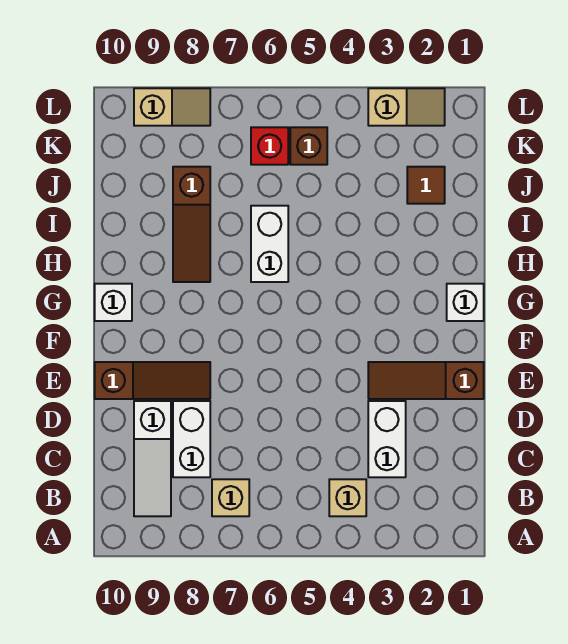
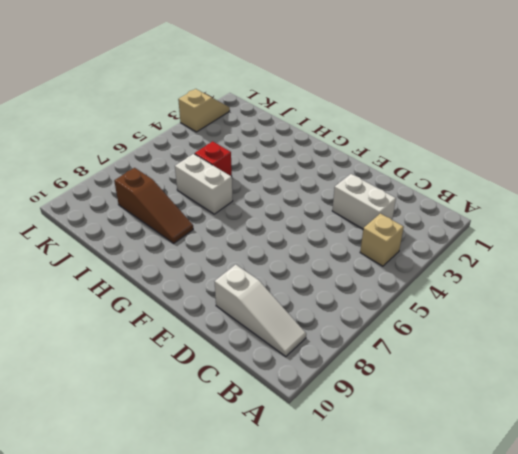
red 1x1 brick [195,141,232,177] -> red 1x1 brick moved to [251,127,288,165]
none -> tan 1x1 brick [212,479,249,516]
none -> white 1x2 brick [173,401,210,477]
none -> brown 1x3 slope [368,362,484,399]

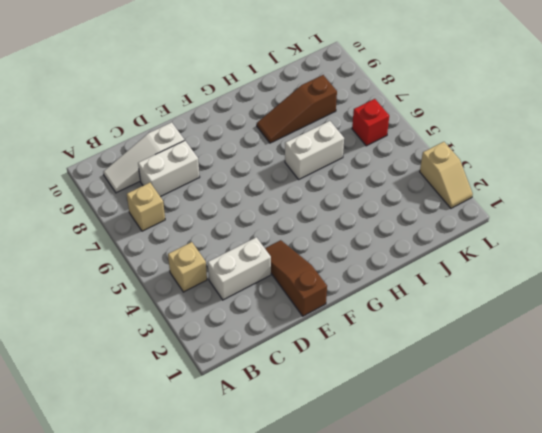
none -> brown 1x3 slope [95,362,210,399]
none -> white 1x1 brick [447,284,484,321]
none -> white 1x1 brick [95,284,132,321]

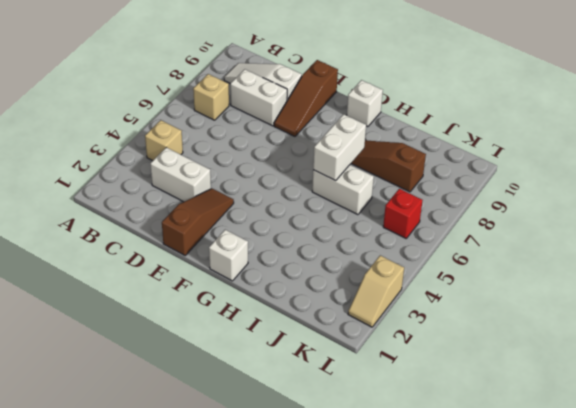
white 1x2 brick [313,114,366,181] -> none
none -> brown 1x1 tile [407,167,445,204]
none -> brown 1x1 brick [290,127,327,165]
none -> tan 1x2 slope [134,88,210,126]

